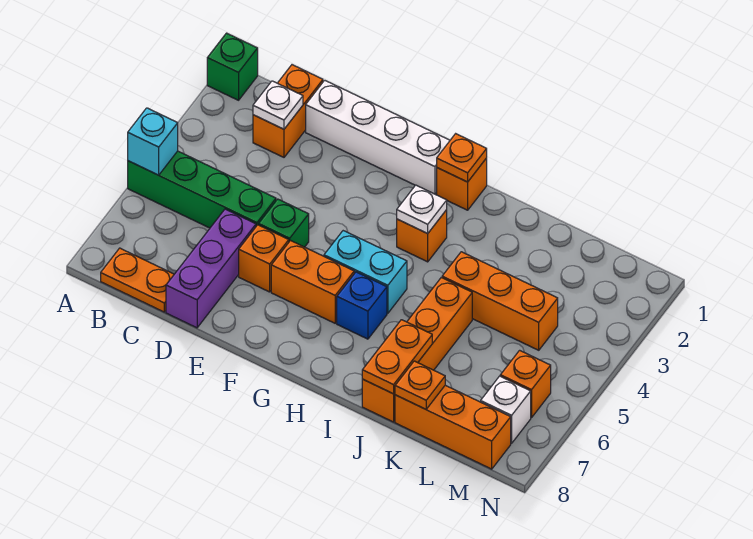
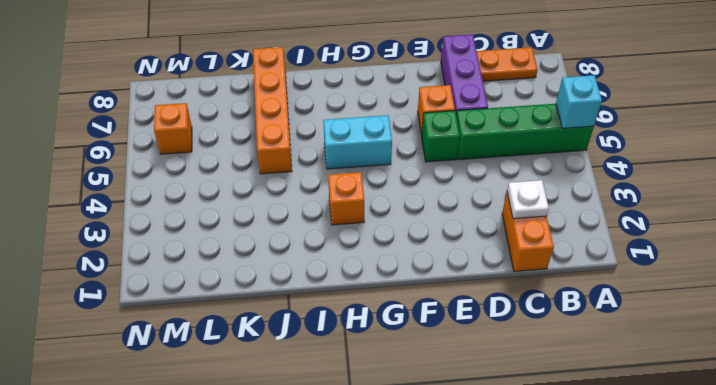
none -> green 1x1 brick [207,33,258,100]
none -> white 1x4 brick [306,80,450,194]
none -> orange 1x2 brick [271,241,354,323]

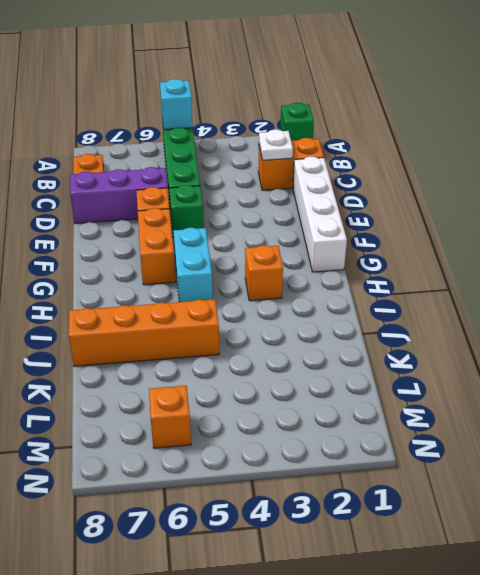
none -> orange 1x1 brick [437,158,487,210]
none -> blue 1x1 brick [337,272,387,339]
none -> orange 1x3 brick [442,252,558,350]

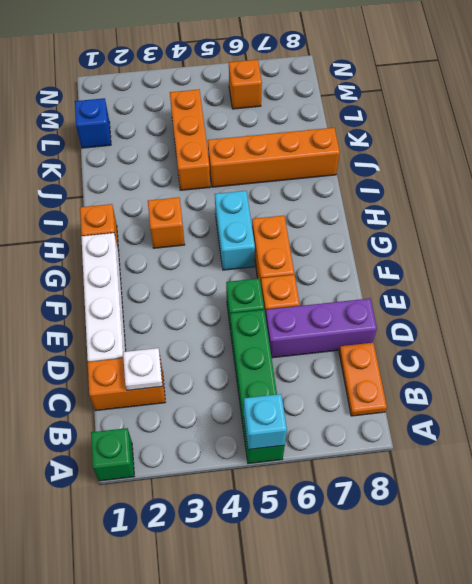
blue 1x1 brick [75,98,111,148] -> blue 1x1 brick moved to [337,272,387,339]
none -> orange 1x3 brick [395,385,511,469]
none -> white 1x1 brick [481,376,531,443]
none -> orange 1x1 plate [437,134,487,182]

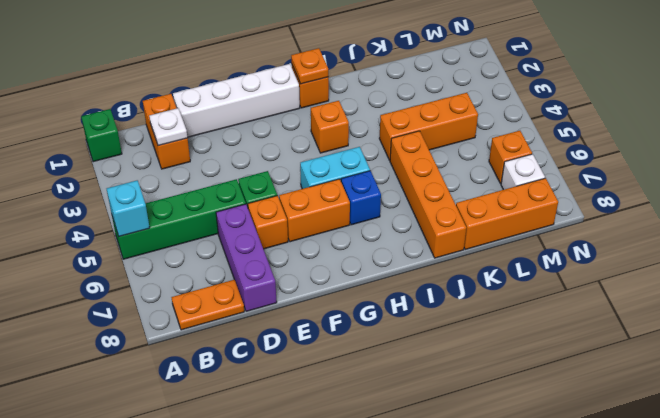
none -> white 1x1 plate [397,185,447,233]
none -> orange 1x2 plate [362,320,432,394]
none -> orange 1x1 plate [395,361,445,409]

